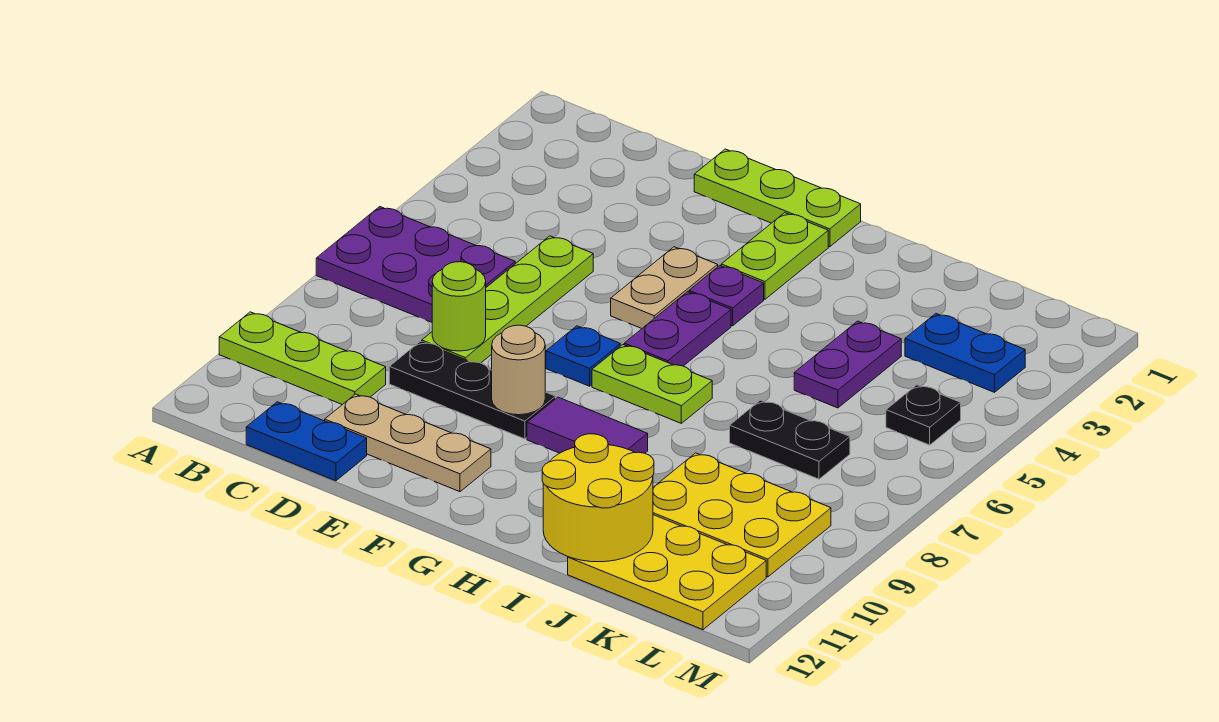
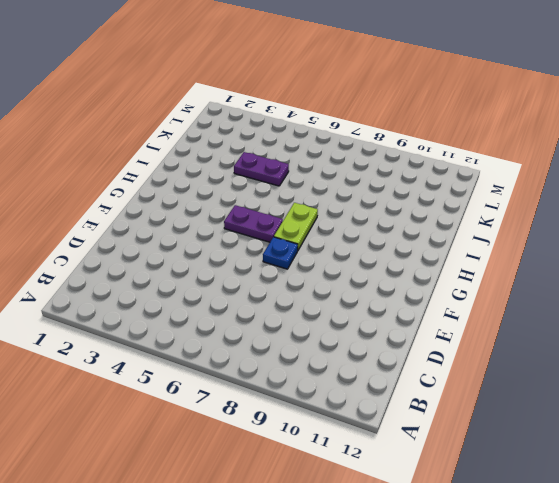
none -> purple 2x3 plate [316,207,515,322]
none -> lime 1x3 plate [219,312,386,405]
none -> blue 1x2 plate [246,402,367,481]

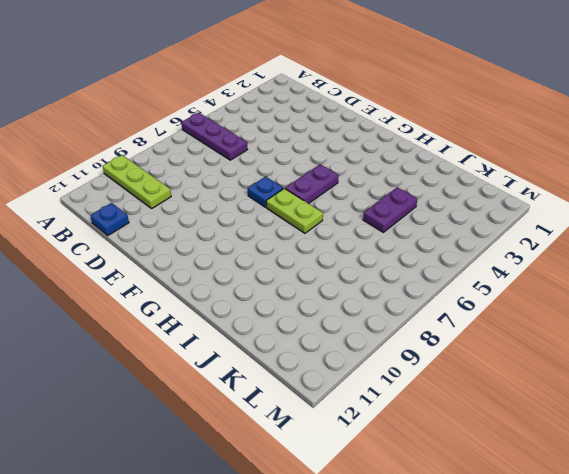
purple 1x3 plate [181,113,248,160] -> purple 2x3 plate [316,207,515,322]
blue 1x1 plate [90,203,129,235] -> blue 1x2 plate [246,402,367,481]
none -> lime 1x4 plate [422,236,593,363]
none -> black 1x3 plate [389,341,556,439]
none -> tan 1x3 plate [325,394,491,492]

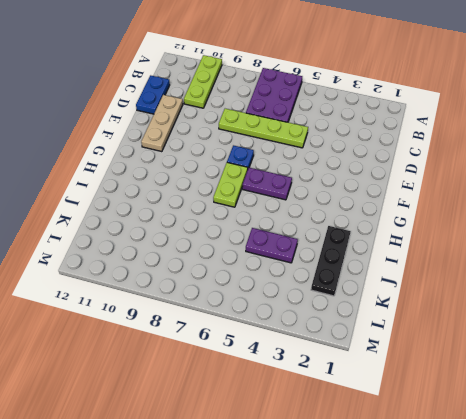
black 1x3 plate [311,226,351,296] -> black 1x3 plate moved to [389,341,556,439]
none -> lime 1x3 plate [694,149,861,247]
none -> tan 1x2 plate [611,247,718,328]
none -> lime 1x2 plate [721,213,828,299]

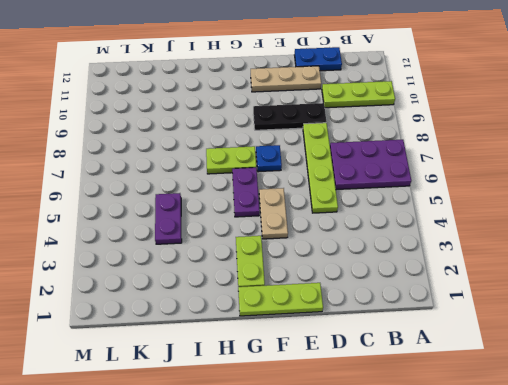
none -> purple 1x1 plate [689,266,764,326]
none -> purple 1x2 tile [527,397,648,453]
none -> black 1x2 plate [730,400,850,479]

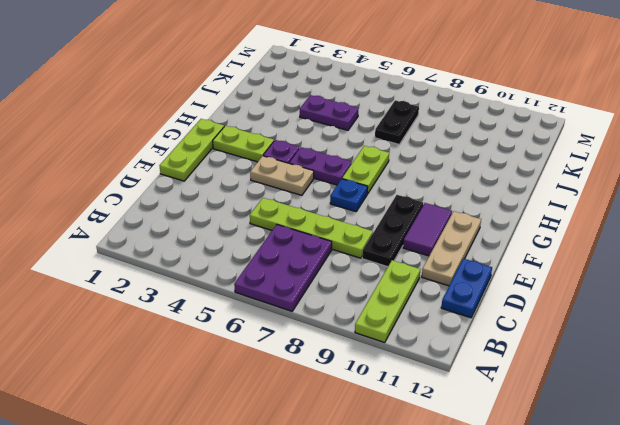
purple 1x2 tile [403,203,452,256] -> purple 1x2 tile moved to [527,397,648,453]
none -> yellow 2x3 plate [653,453,831,577]
none -> yellow 2x3 plate [568,515,766,630]
none -> blue 1x2 plate [905,314,1025,392]

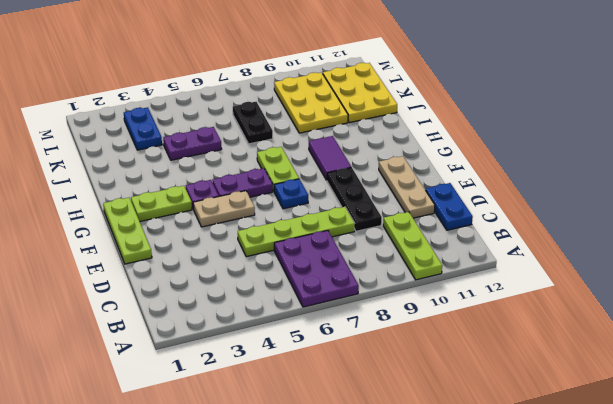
none -> black 1x1 plate [886,385,961,445]
none -> lime 1x1 round brick [432,262,486,351]
none -> tan 1x1 round brick [492,325,545,415]

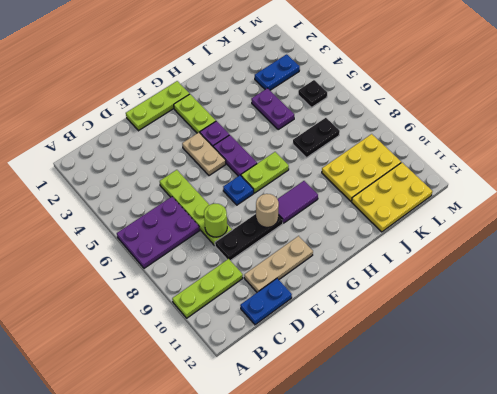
none -> yellow 2x2 round brick [542,434,654,562]

